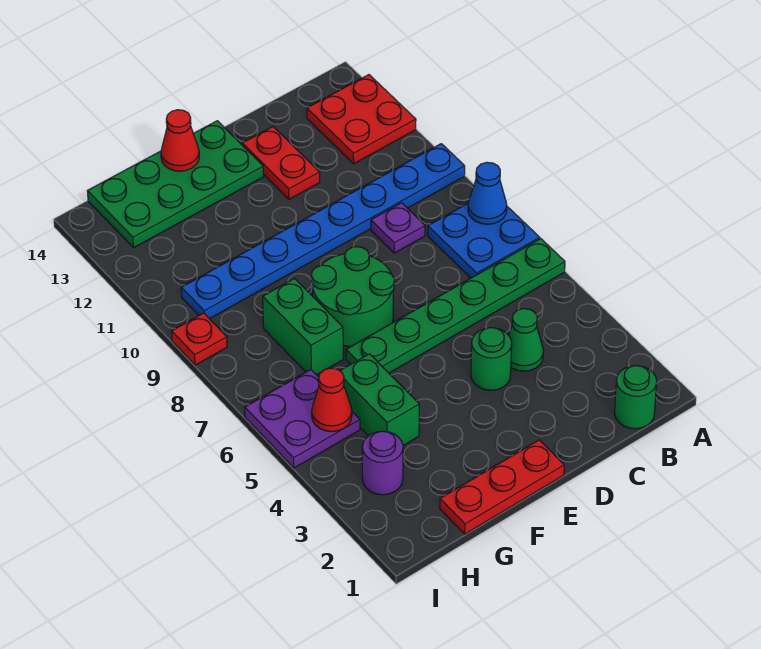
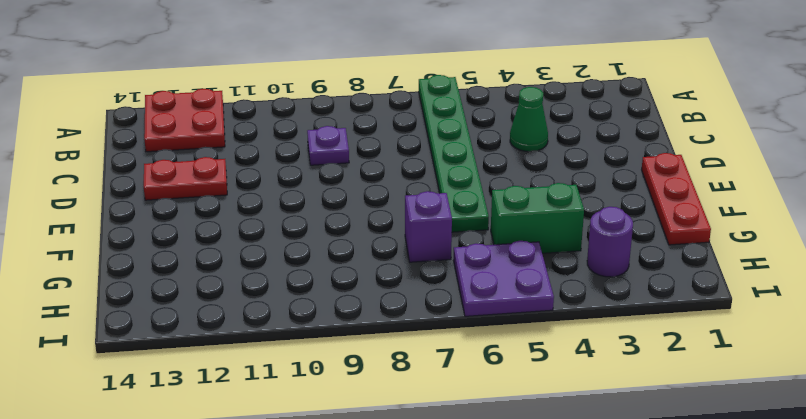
purple 1x1 brick [405,191,452,262] -> green 1x2 brick [263,279,343,375]
none -> blue 2x2 plate [428,203,540,278]
none -> blue 1x8 plate [181,144,465,319]
none -> green 1x1 round brick [615,366,657,429]

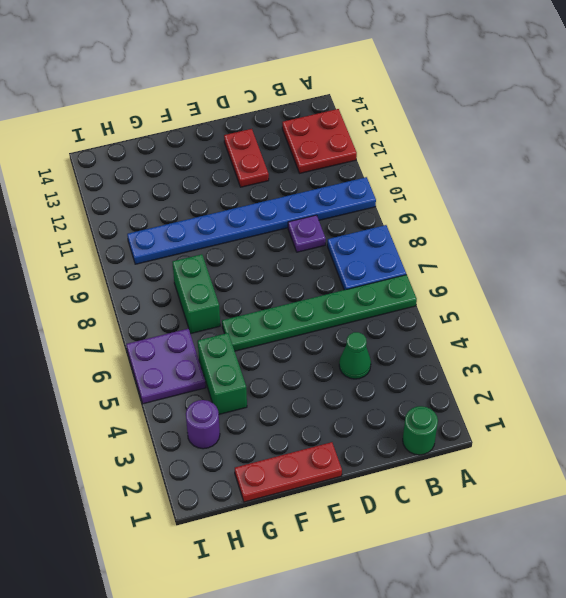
none -> green 1x1 round brick [471,328,512,390]
none -> green 2x2 round brick [311,247,394,346]
none -> green 2x4 plate [88,121,264,248]

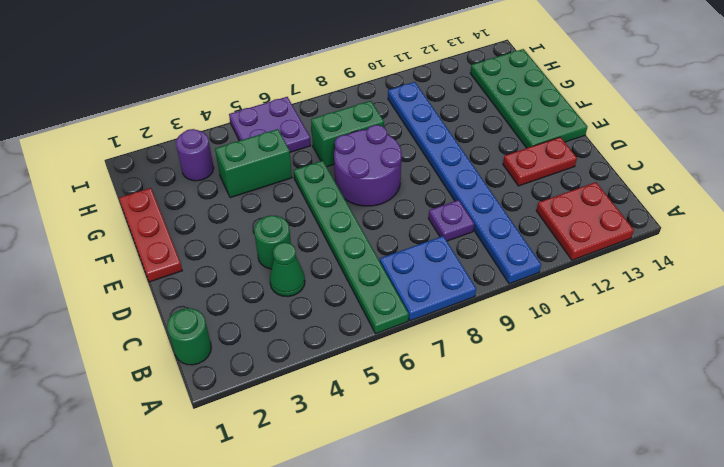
purple 2x2 round brick [334,125,402,206] -> green 2x2 round brick [311,247,394,346]
none -> red 1x1 plate [172,313,227,365]
none -> blue 1x1 cone [468,162,507,224]
none -> red 1x1 cone [161,110,199,171]

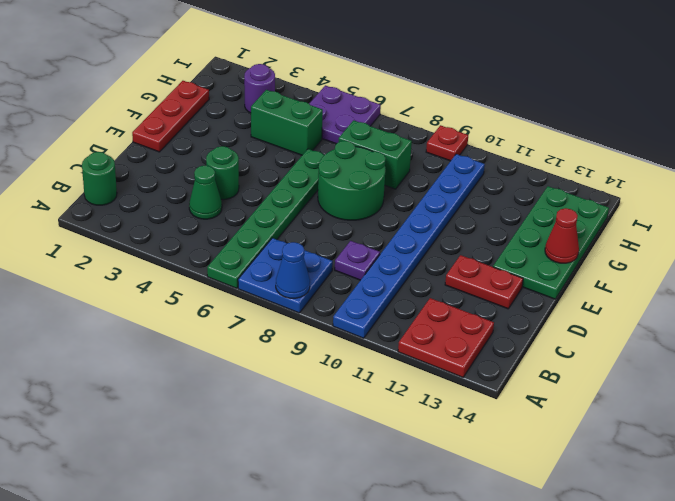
none -> red 1x1 cone [312,368,352,431]

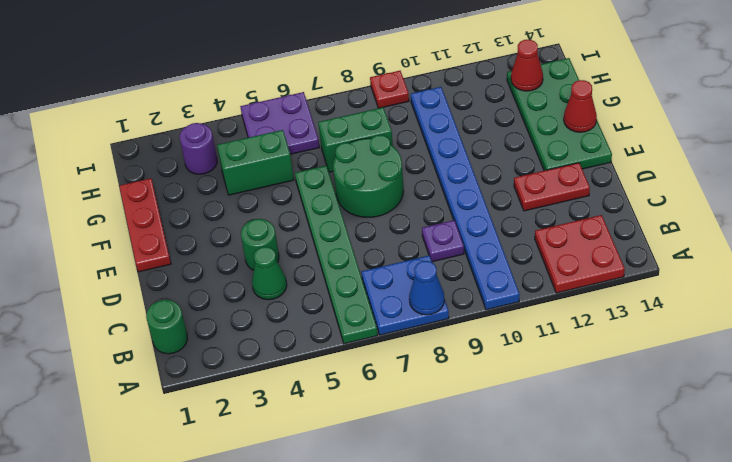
red 1x1 cone [511,40,543,91] -> red 1x1 cone moved to [312,368,352,431]

